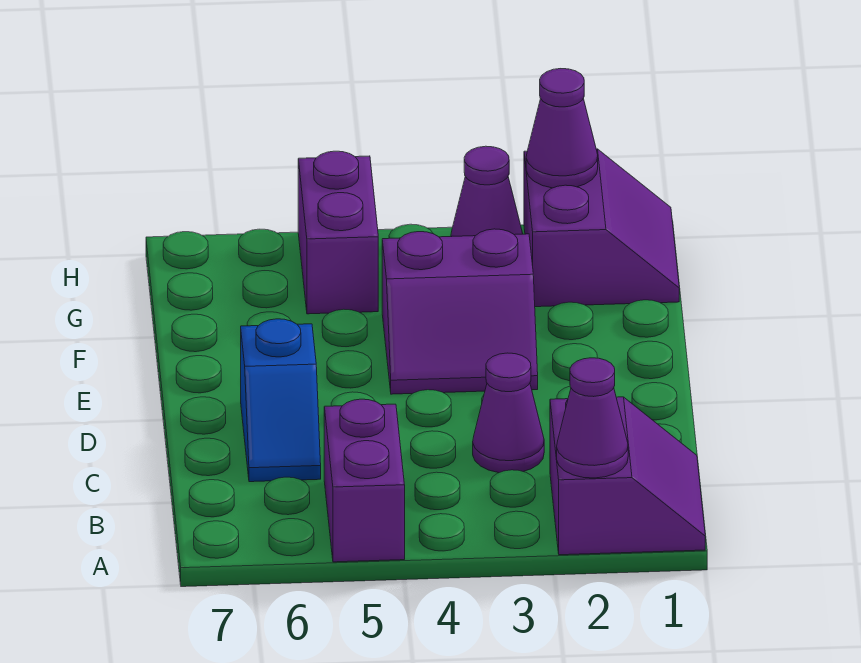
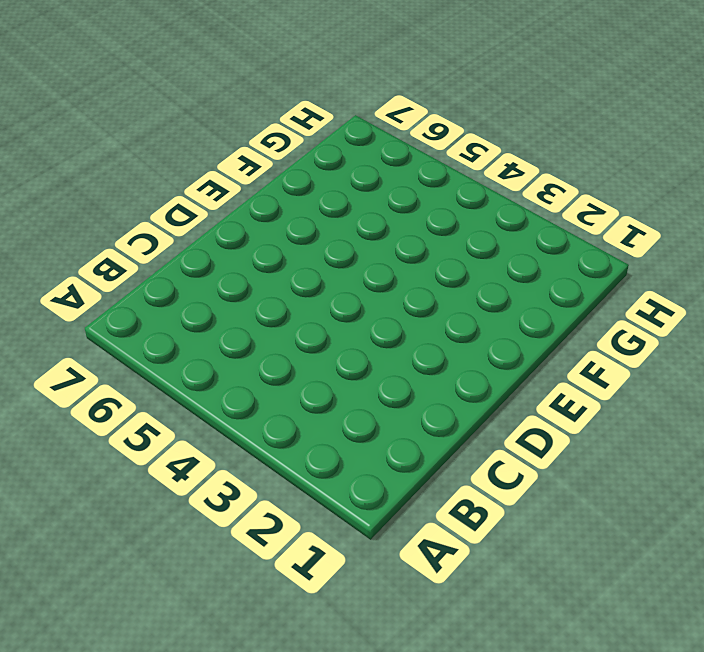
none -> purple 2x2 slope [550,397,705,555]
none -> purple 1x2 brick [324,399,405,562]

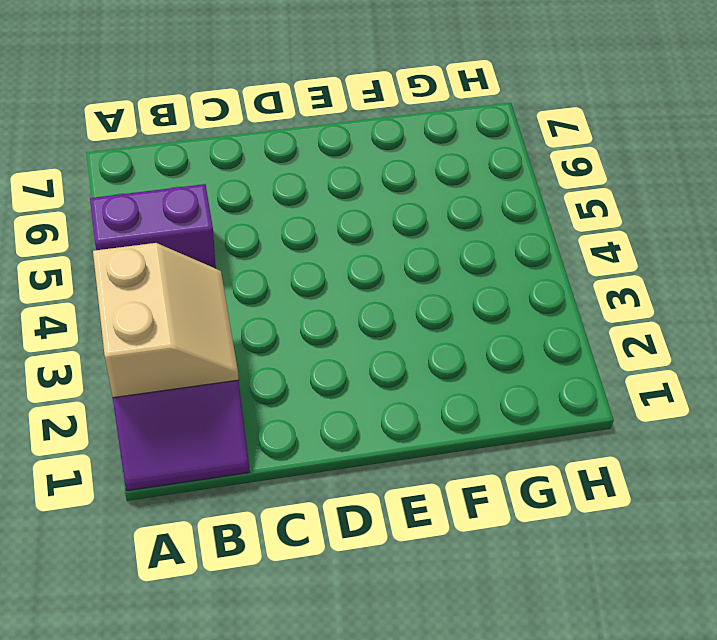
tan 2x2 slope [93,243,239,398] -> purple 1x1 cone [557,358,628,478]
none -> purple 1x1 cone [473,353,544,473]
none -> blue 1x2 slope [241,319,321,482]

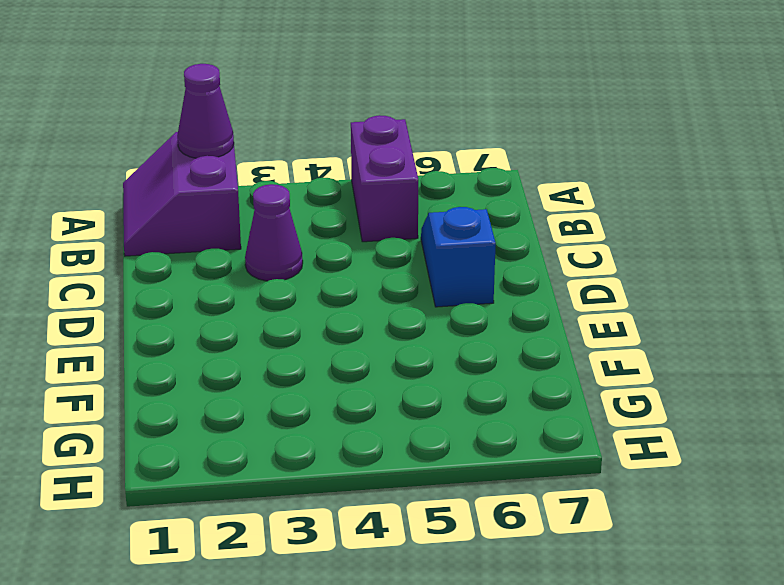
none -> purple 2x2 slope [382,229,538,394]
none -> purple 2x2 slope [524,149,679,307]

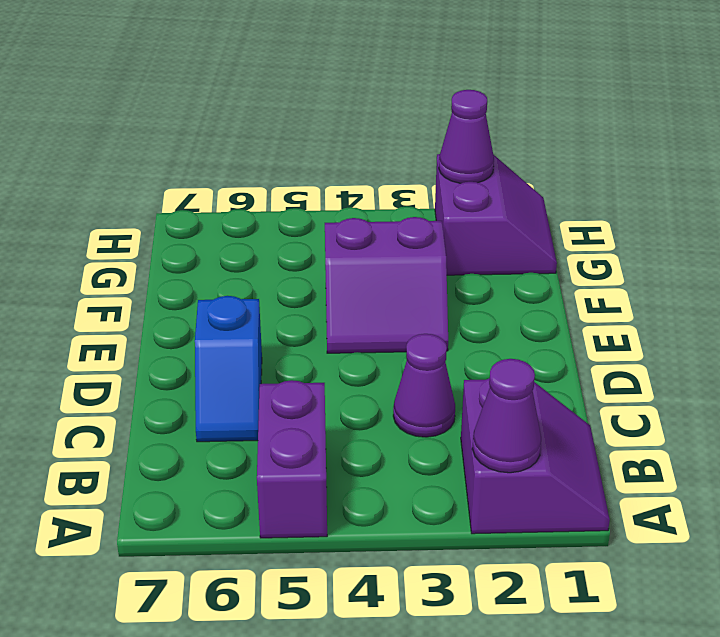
none -> purple 1x2 brick [298,151,378,314]
none -> purple 1x1 cone [451,146,523,237]

